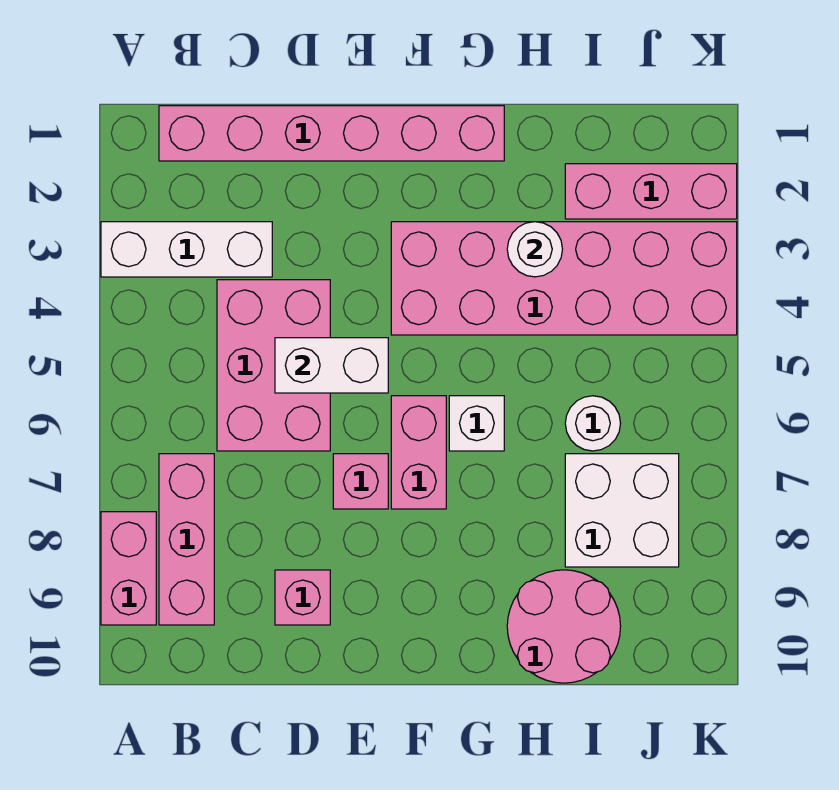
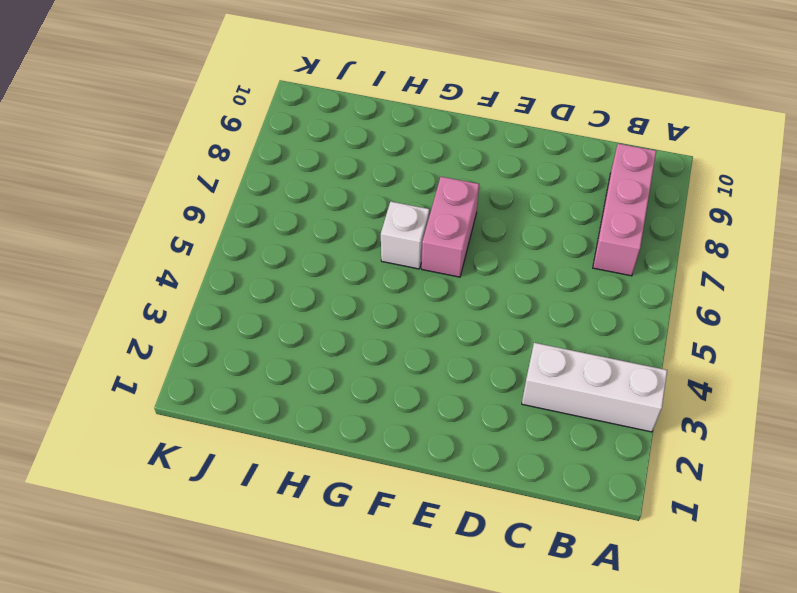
none -> pink 1x2 brick [101,512,156,625]
none -> pink 1x6 brick [159,106,504,161]
none -> pink 2x3 brick [217,280,330,451]

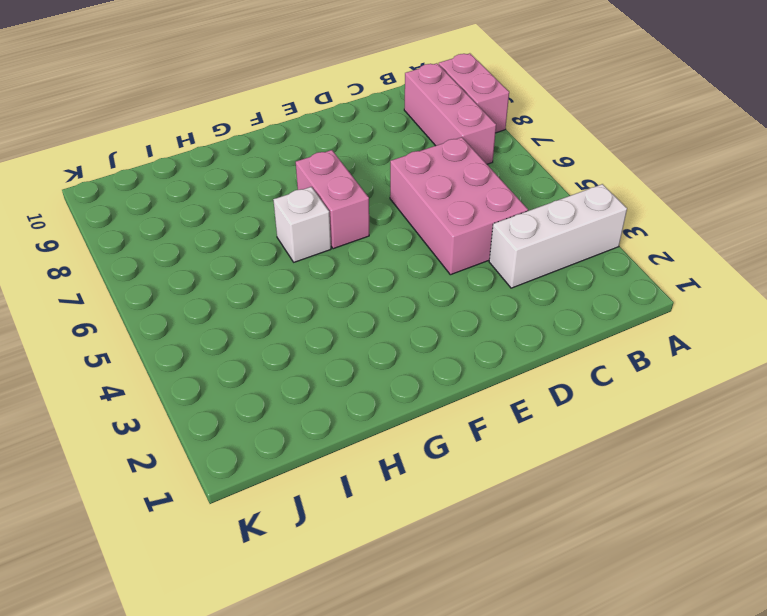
none -> pink 1x6 brick [159,106,504,161]
none -> pink 1x1 brick [275,570,330,625]
none -> pink 1x1 brick [333,454,388,509]

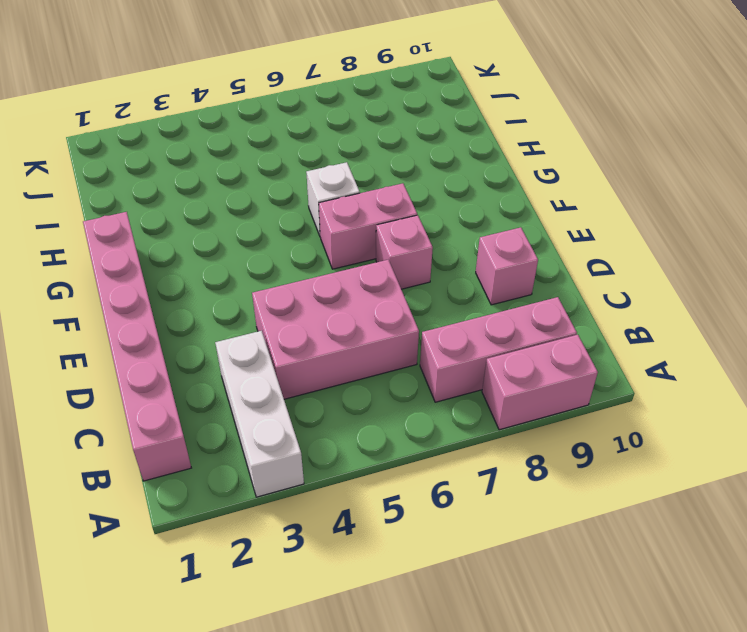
none -> pink 2x6 brick [391,222,737,335]
none -> pink 2x2 round brick [507,570,621,683]
none -> pink 1x3 brick [565,164,737,219]

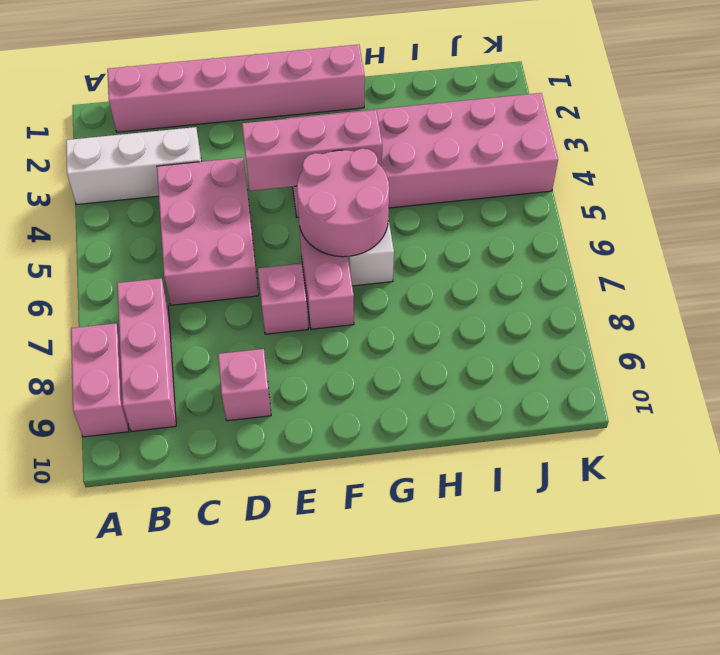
pink 1x3 brick [242,110,382,191] -> pink 1x3 brick moved to [565,164,737,219]
pink 2x2 round brick [297,149,389,257] -> pink 2x2 round brick moved to [507,570,621,683]
none -> white 1x1 round brick [565,396,621,451]
none -> white 2x2 brick [565,454,679,567]
none -> white 1x2 brick [275,338,388,393]

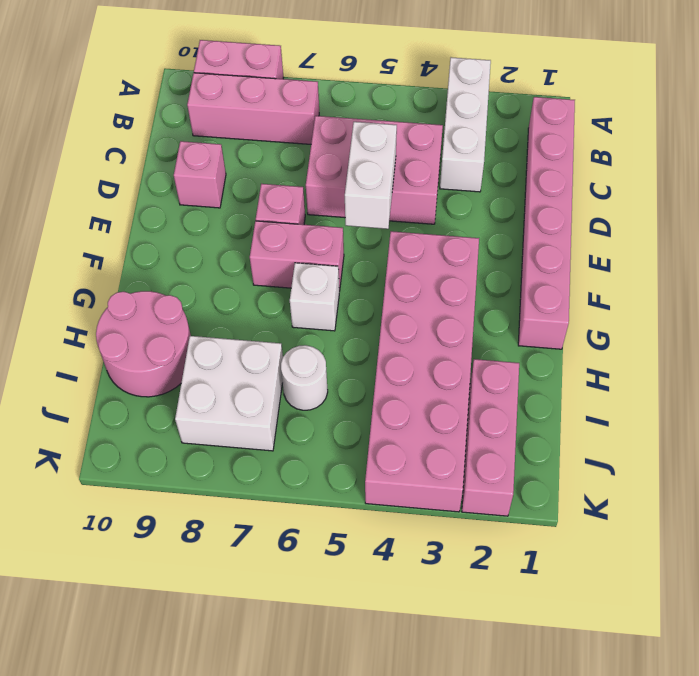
none -> white 1x1 round brick [507,222,562,277]

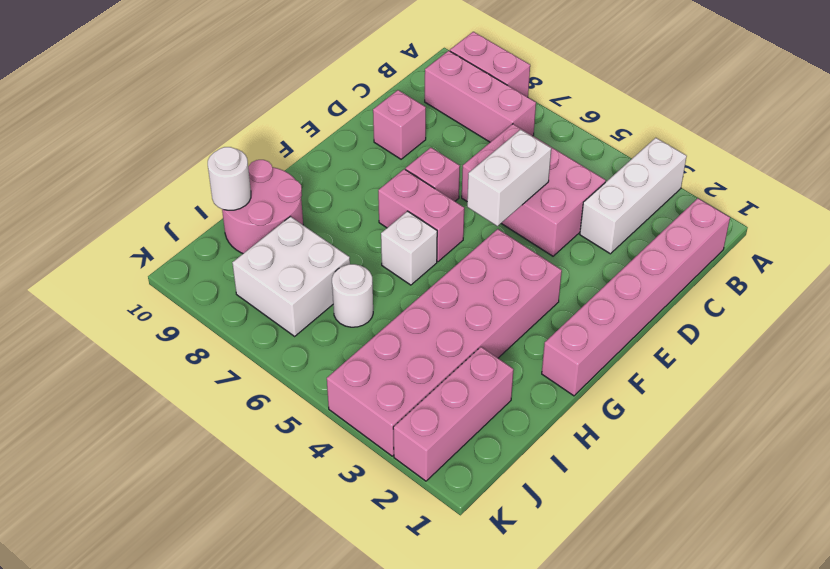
white 1x1 round brick [208,147,251,210] -> white 1x1 round brick moved to [507,222,562,277]

